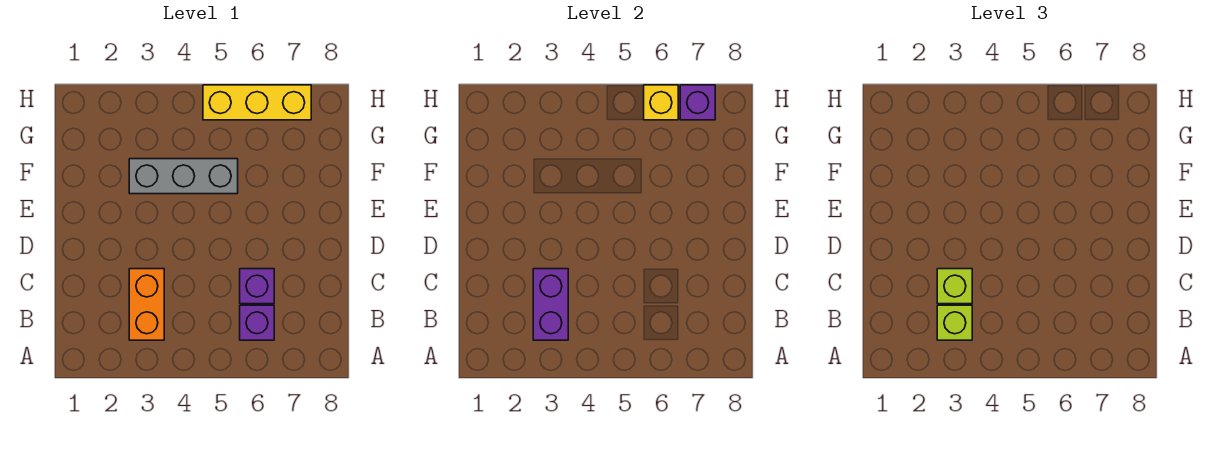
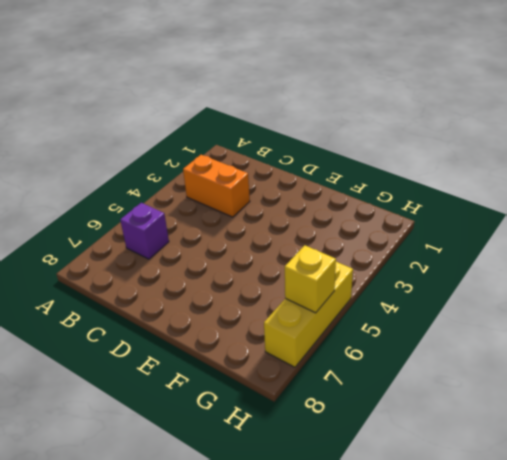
none -> purple 1x1 brick [240,269,274,304]
none -> grey 1x3 brick [129,159,238,194]

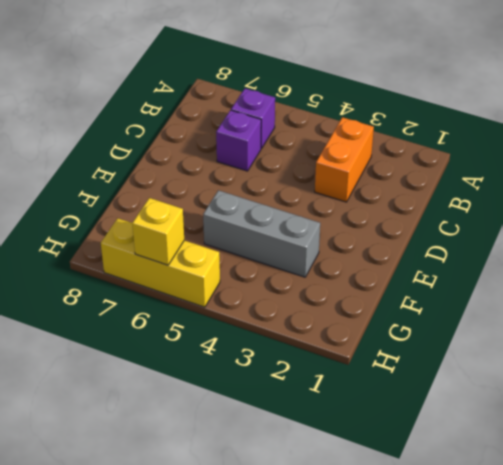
none -> purple 1x2 brick [533,269,568,340]
none -> purple 1x1 brick [680,85,715,120]

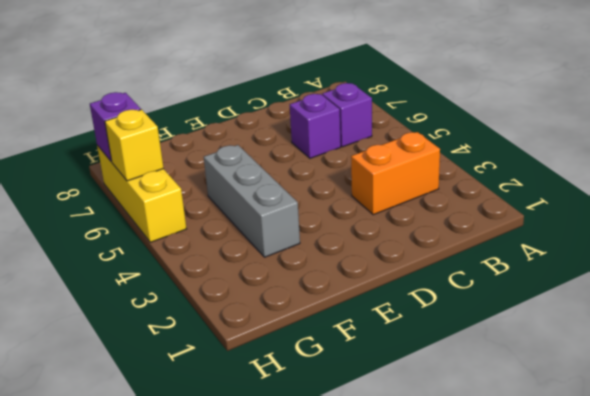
none -> purple 1x2 brick [533,269,568,340]
none -> lime 1x1 brick [937,305,972,340]

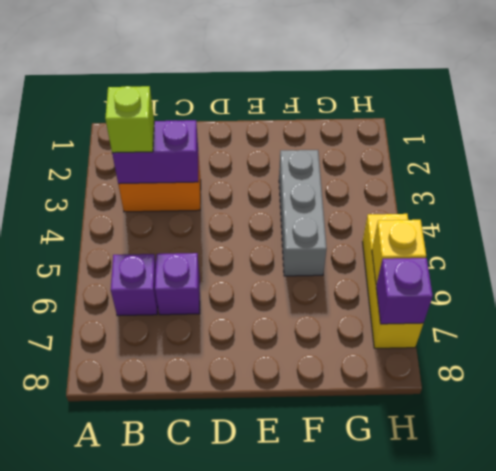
none -> lime 1x1 brick [937,269,972,304]

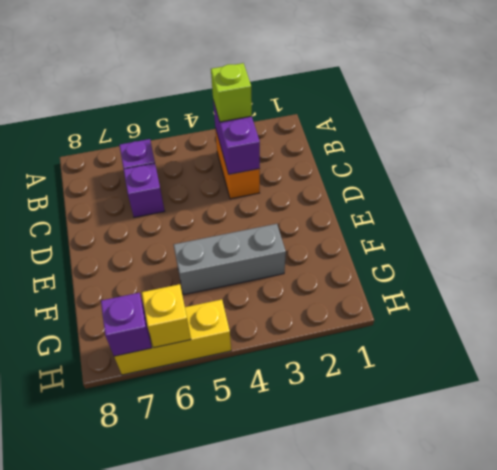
none -> lime 1x1 brick [937,269,972,304]

